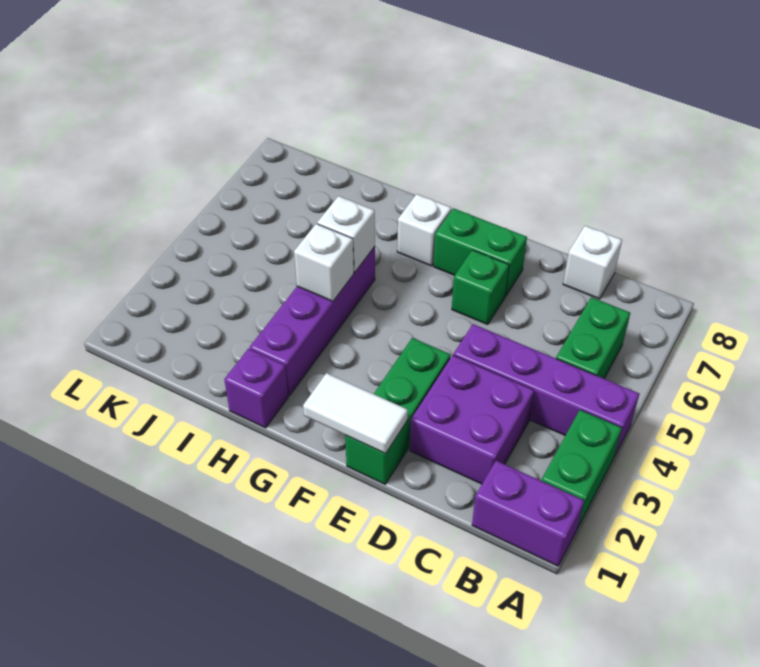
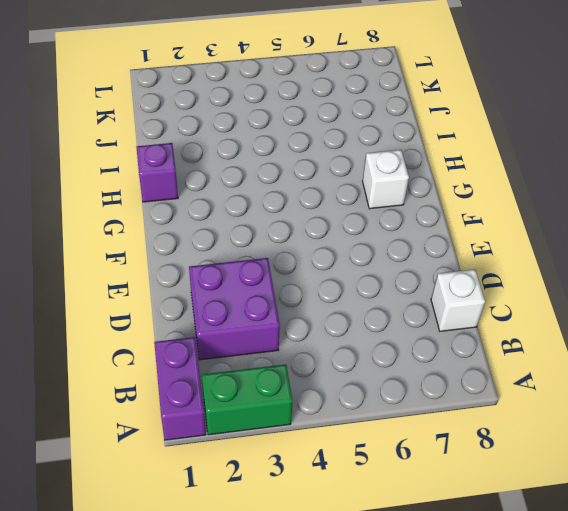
none -> purple 1x4 brick [454,324,639,457]
none -> green 1x2 brick [556,297,630,378]
none -> green 1x3 brick [345,338,451,484]

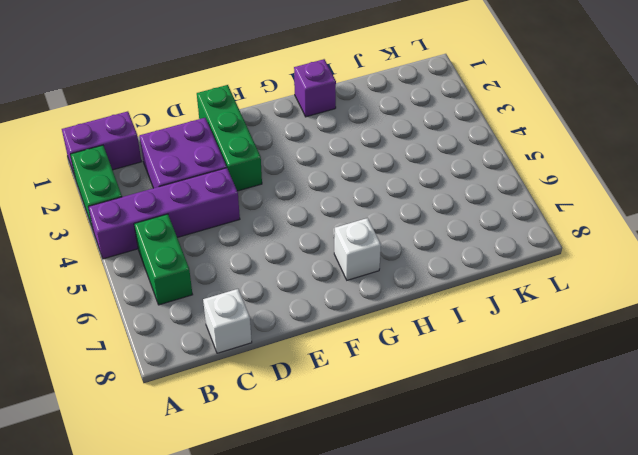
none -> green 1x1 brick [452,250,509,325]
none -> green 1x2 brick [433,208,527,296]
none -> purple 1x4 brick [250,247,375,396]

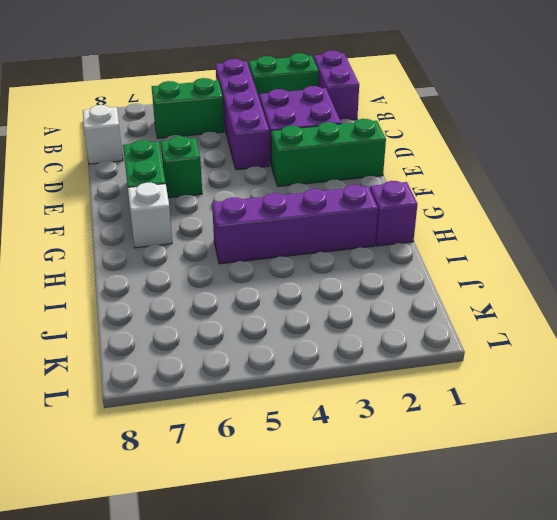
none -> white 1x2 tile [303,373,408,454]
none -> white 1x1 brick [294,224,354,301]
none -> white 1x1 brick [317,196,375,272]

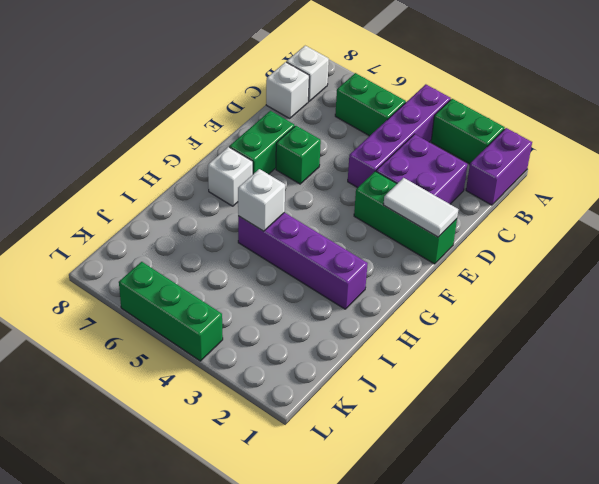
white 1x1 brick [286,46,329,101] -> white 1x1 brick moved to [294,224,354,301]
white 1x2 tile [384,178,458,237] -> white 1x2 tile turned to [303,373,408,454]
green 1x3 brick [119,262,223,361] -> none
none -> purple 1x1 brick [224,349,288,428]

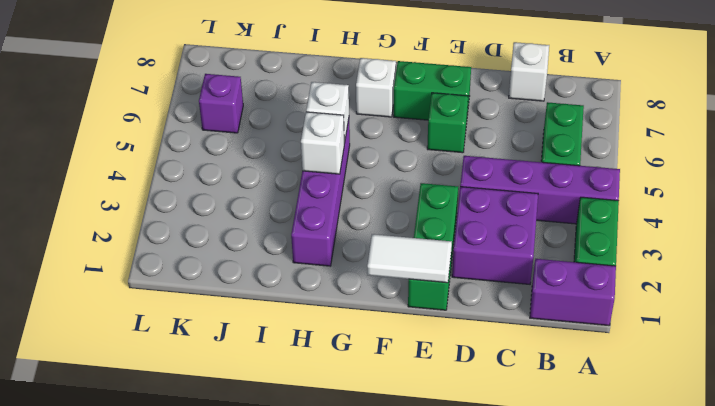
purple 1x1 brick [199,74,243,133] -> purple 1x1 brick moved to [224,349,288,428]

